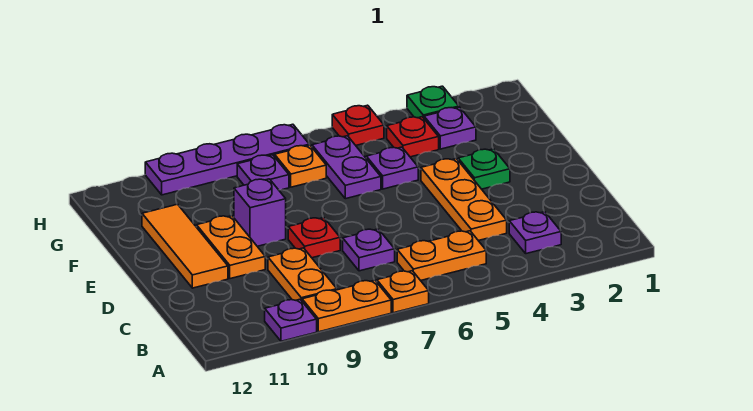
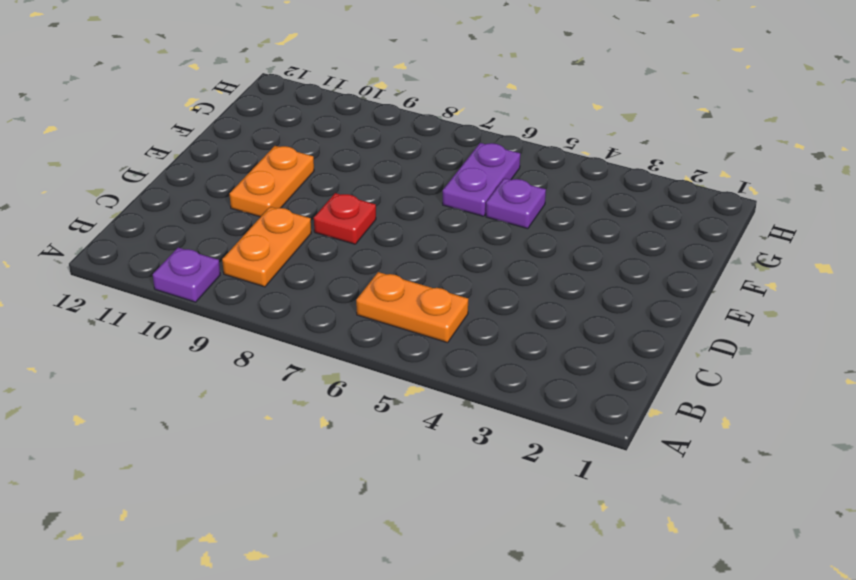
none -> orange 1x1 plate [377,271,429,313]
none -> orange 1x2 plate [302,280,391,332]
none -> purple 1x1 plate [509,212,561,254]

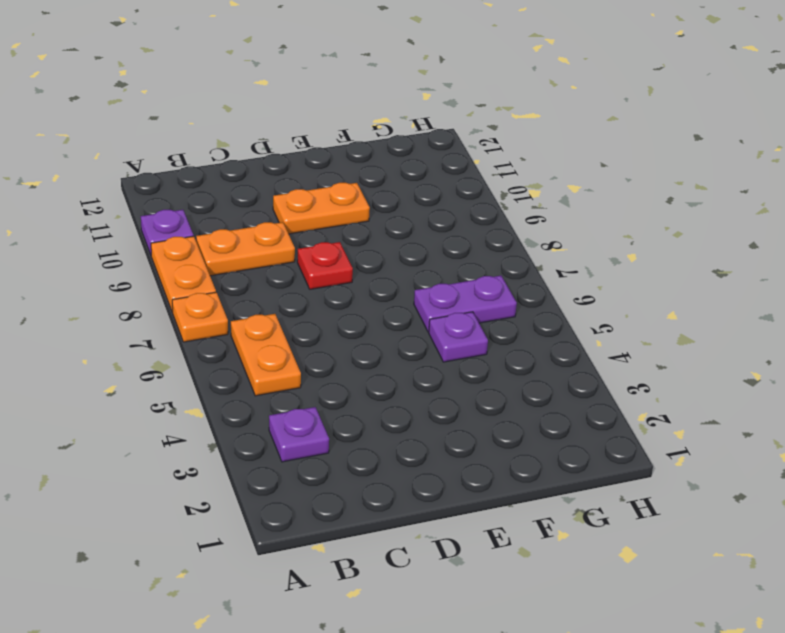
none -> orange 1x3 plate [421,159,507,241]
none -> purple 1x1 plate [343,229,395,271]
none -> orange 1x3 tile [142,204,228,288]

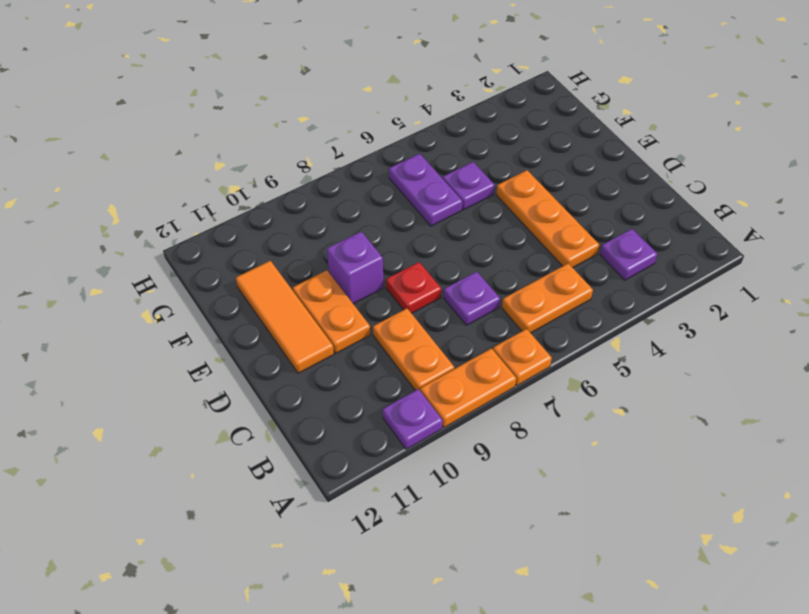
none -> green 1x1 plate [458,149,510,189]
none -> purple 1x1 plate [424,107,476,149]
none -> red 1x1 plate [387,117,439,157]

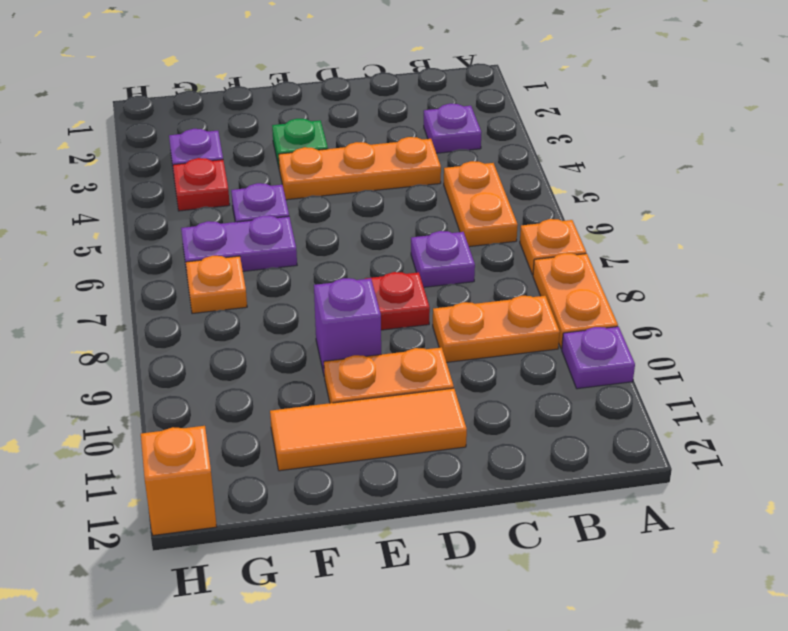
orange 1x1 brick [141,426,217,535] -> none
none -> purple 1x1 plate [237,155,289,190]
none -> green 1x1 plate [407,86,459,118]
none -> red 1x1 plate [332,105,384,145]

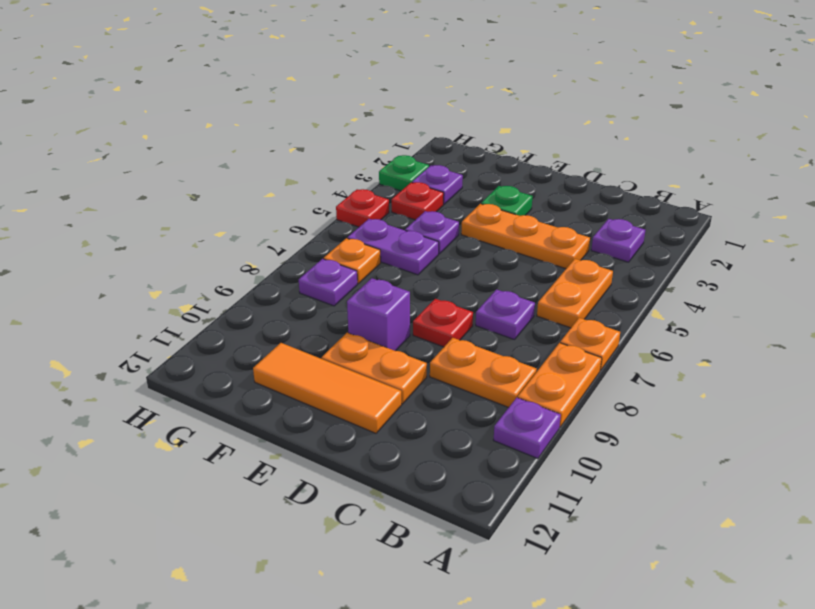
none -> purple 1x4 plate [145,124,309,195]

